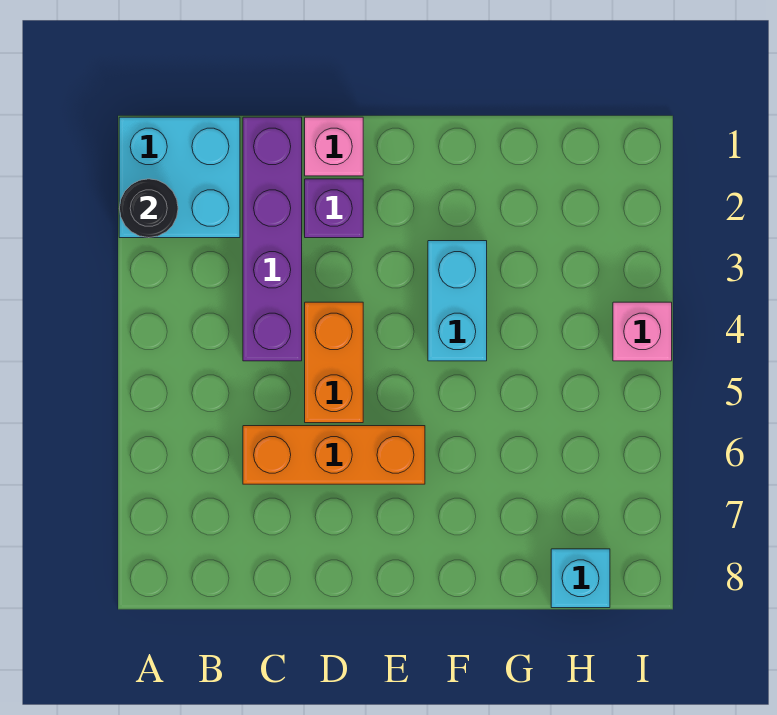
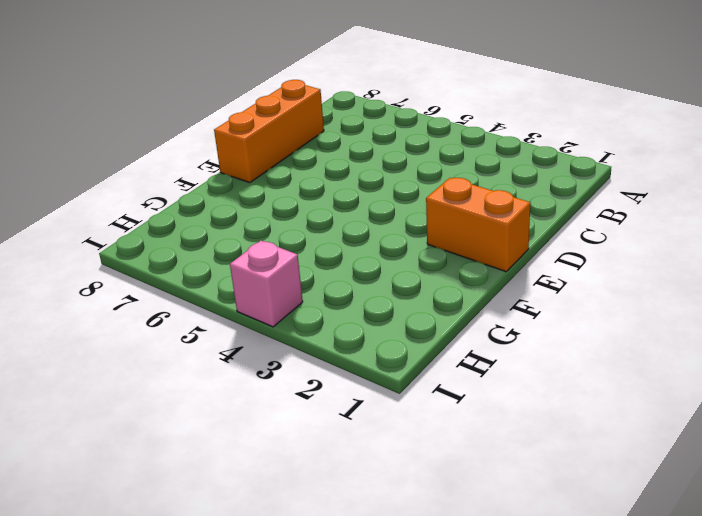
orange 1x3 brick [214,80,324,183] -> orange 1x3 brick moved to [243,426,425,484]
orange 1x2 brick [426,178,530,272] -> orange 1x2 brick moved to [305,302,363,423]
none -> cyan 2x2 brick [119,117,240,238]
none -> purple 1x4 brick [243,117,302,361]

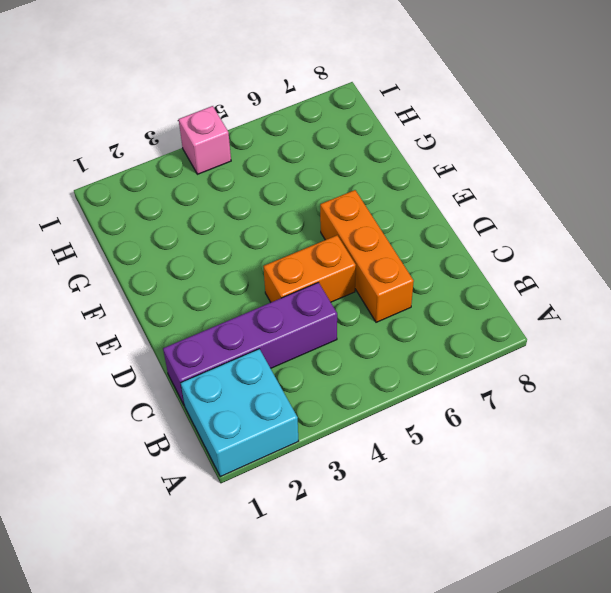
none -> pink 1x1 brick [305,117,363,176]
none -> purple 1x1 brick [305,179,363,238]

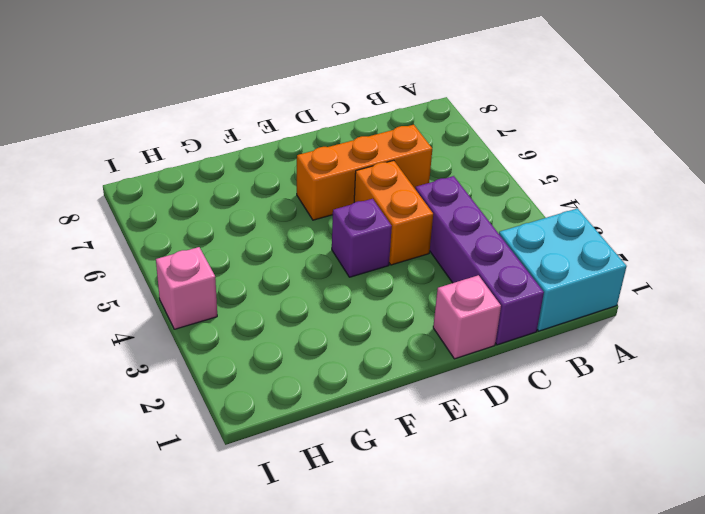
purple 1x1 brick [332,199,392,277] -> purple 1x1 brick moved to [305,179,363,238]
none -> cyan 1x2 brick [428,241,487,361]
none -> cyan 1x1 brick [551,549,610,608]

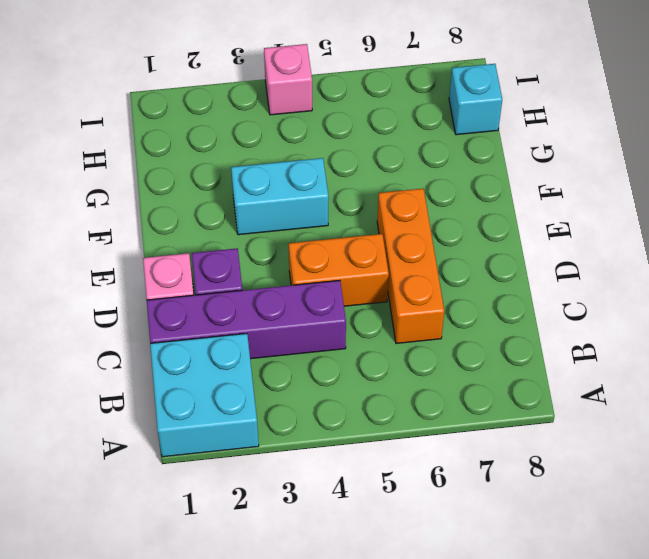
none -> black 1x1 round brick [119,179,178,238]

